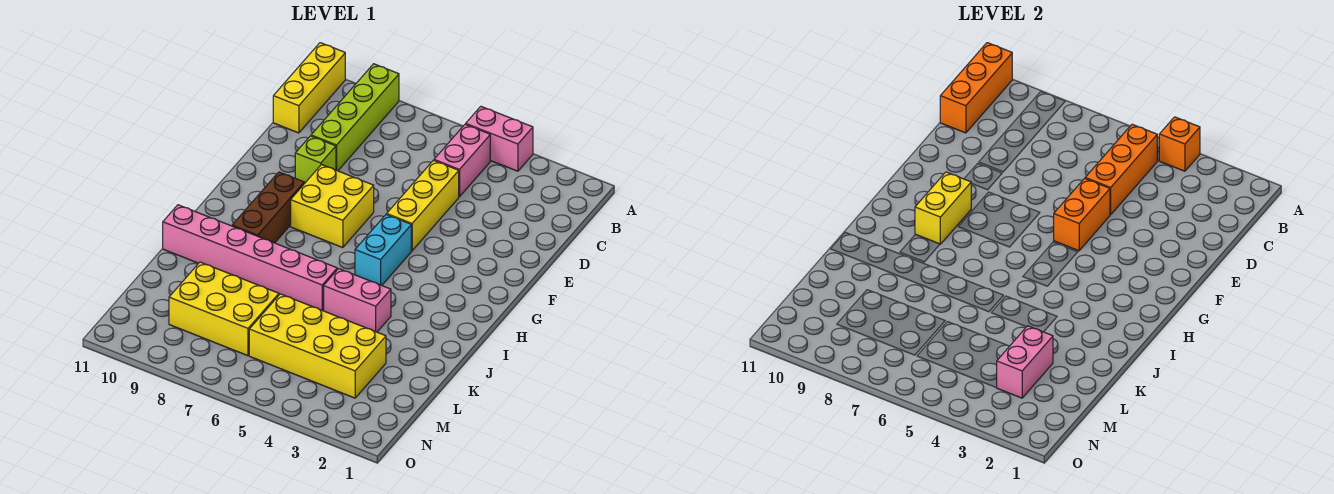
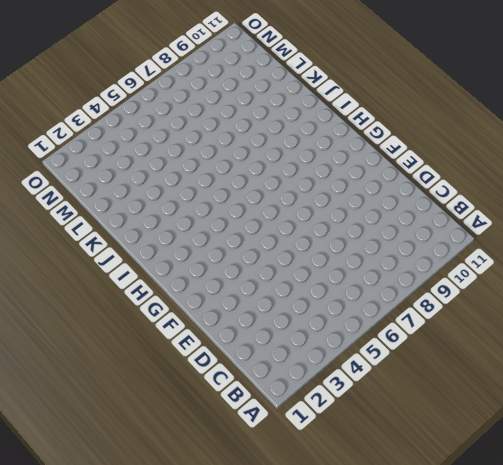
none -> pink 1x2 brick [466,106,533,171]
none -> lime 1x4 brick [311,64,399,171]
none -> yellow 1x3 brick [273,43,345,133]

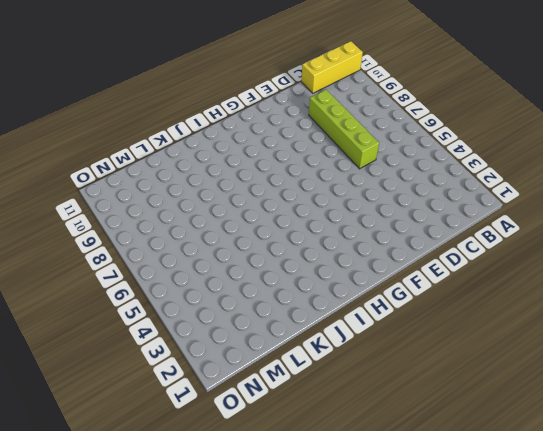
lime 1x4 brick [309,90,379,169] -> lime 1x4 brick turned to [311,64,399,171]
none -> pink 1x2 brick [466,106,533,171]
none -> pink 1x2 brick [434,124,490,197]
none -> yellow 1x3 brick [387,160,459,251]

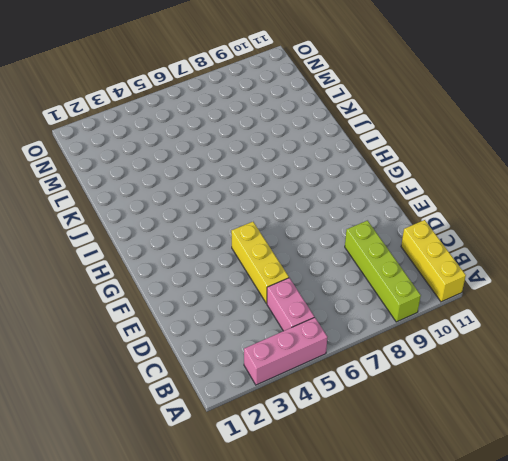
pink 1x3 brick [244,317,327,385] -> pink 1x2 brick [466,106,533,171]
none -> lime 1x1 brick [295,136,336,184]
none -> yellow 2x2 brick [291,165,374,248]
none -> cyan 1x2 brick [355,214,411,285]

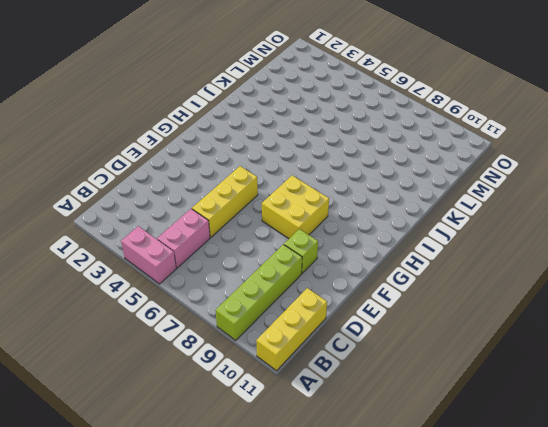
none -> cyan 1x2 brick [355,214,411,285]
none -> brown 1x3 brick [232,172,304,243]
none -> pink 1x2 brick [324,269,391,332]

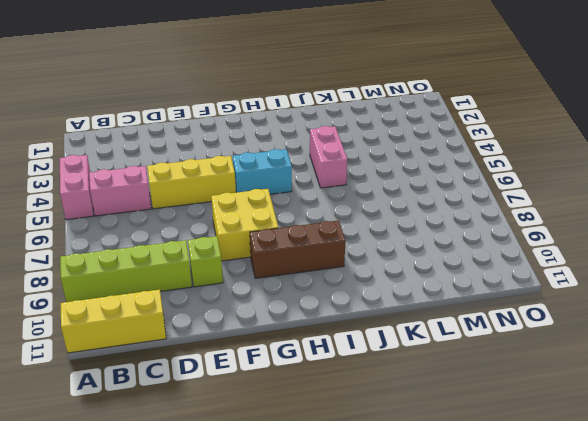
none -> pink 1x6 brick [163,205,337,311]
none -> yellow 2x4 brick [249,294,386,398]
none -> yellow 2x3 brick [169,262,279,356]

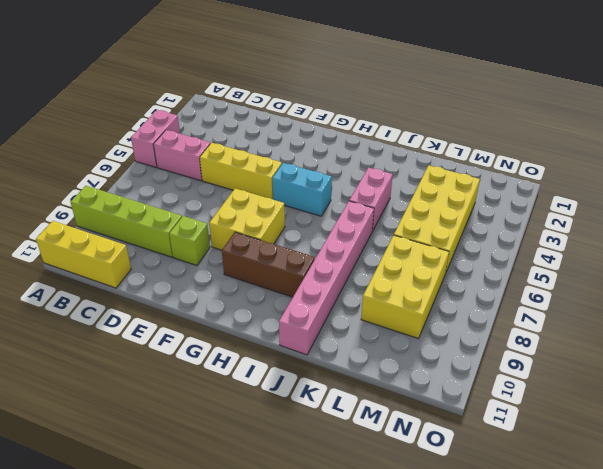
none -> orange 1x1 brick [1159,117,1200,171]
none -> orange 1x3 brick [940,43,1012,133]
none -> orange 1x3 brick [1085,124,1157,215]

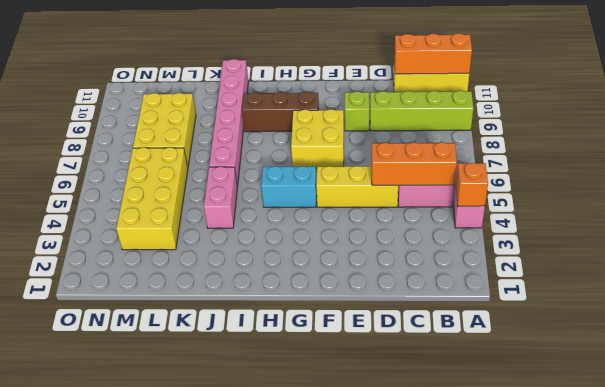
none -> orange 1x2 brick [1054,178,1110,251]
none -> yellow 1x2 brick [915,172,972,244]
none -> pink 1x2 brick [997,326,1053,398]

